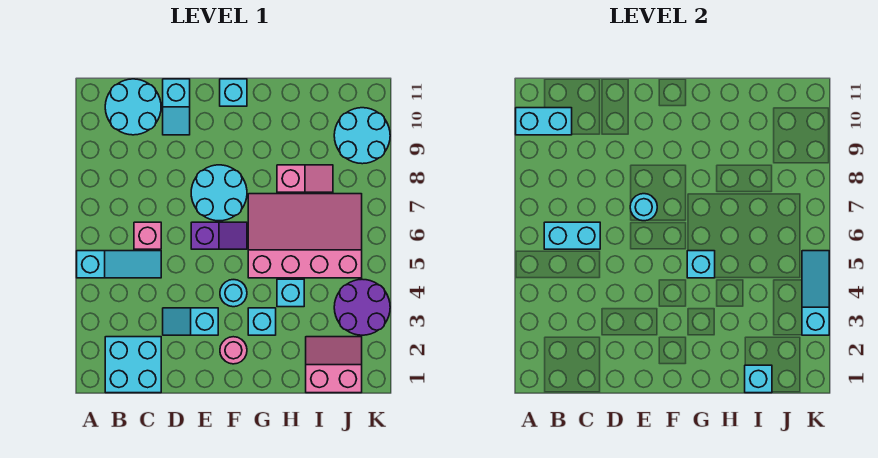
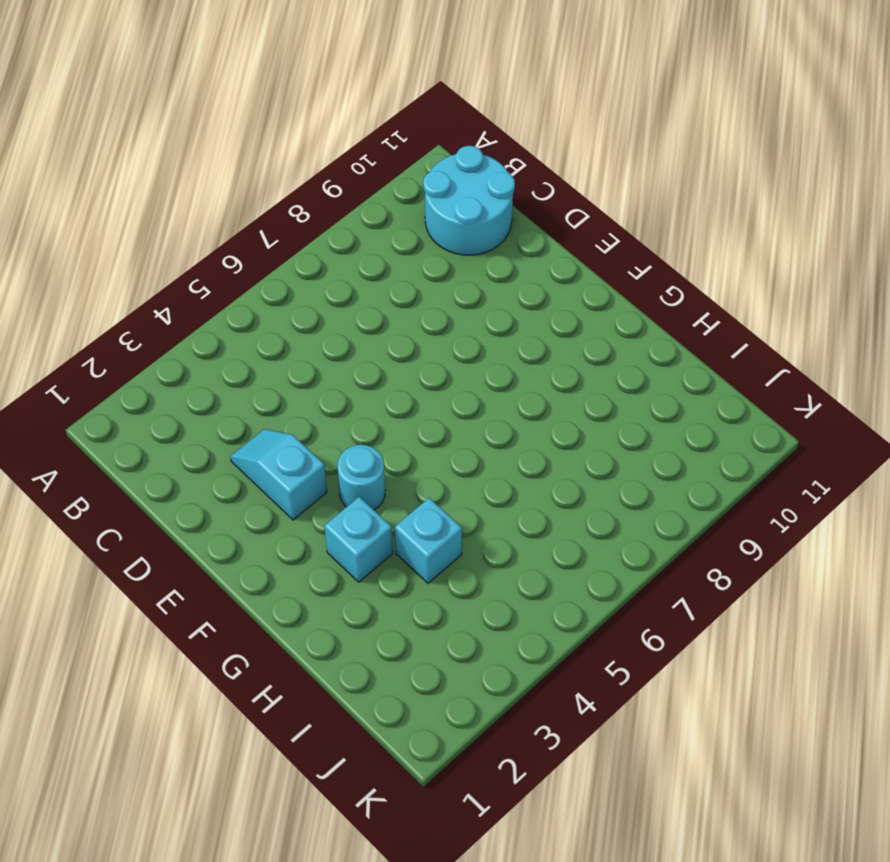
none -> cyan 1x3 slope [77,251,161,278]
none -> cyan 2x2 brick [105,337,161,393]
none -> pink 1x1 brick [134,222,161,249]

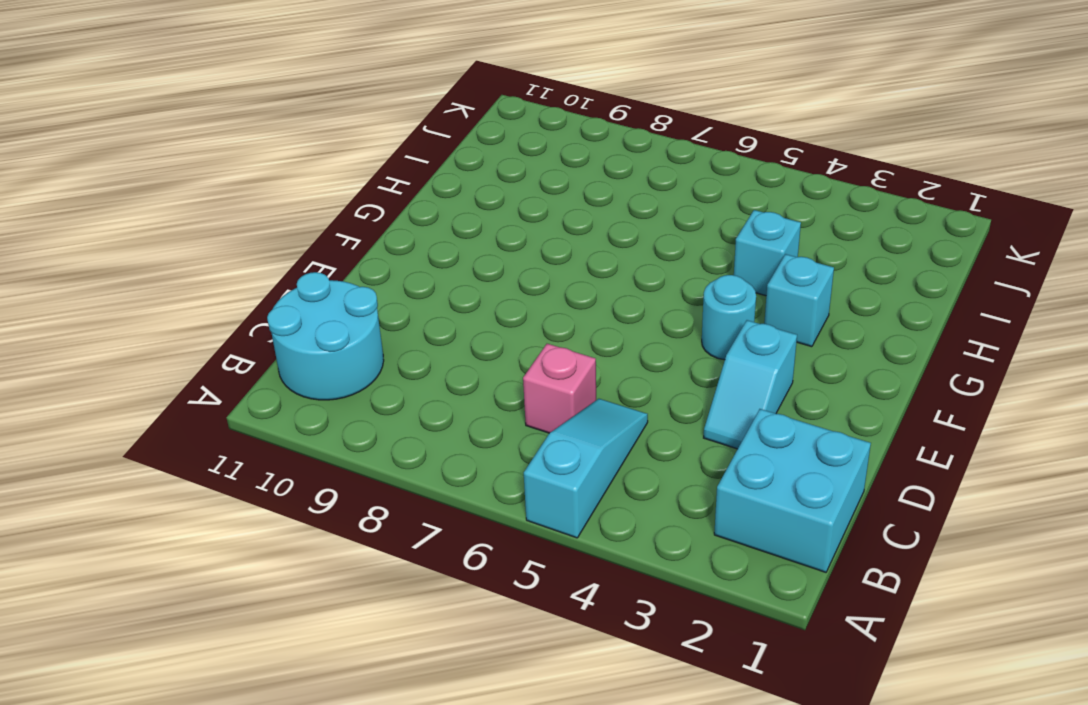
none -> cyan 1x2 slope [163,79,190,135]
none -> purple 1x2 slope [191,222,247,249]
none -> cyan 2x2 round brick [191,165,247,221]

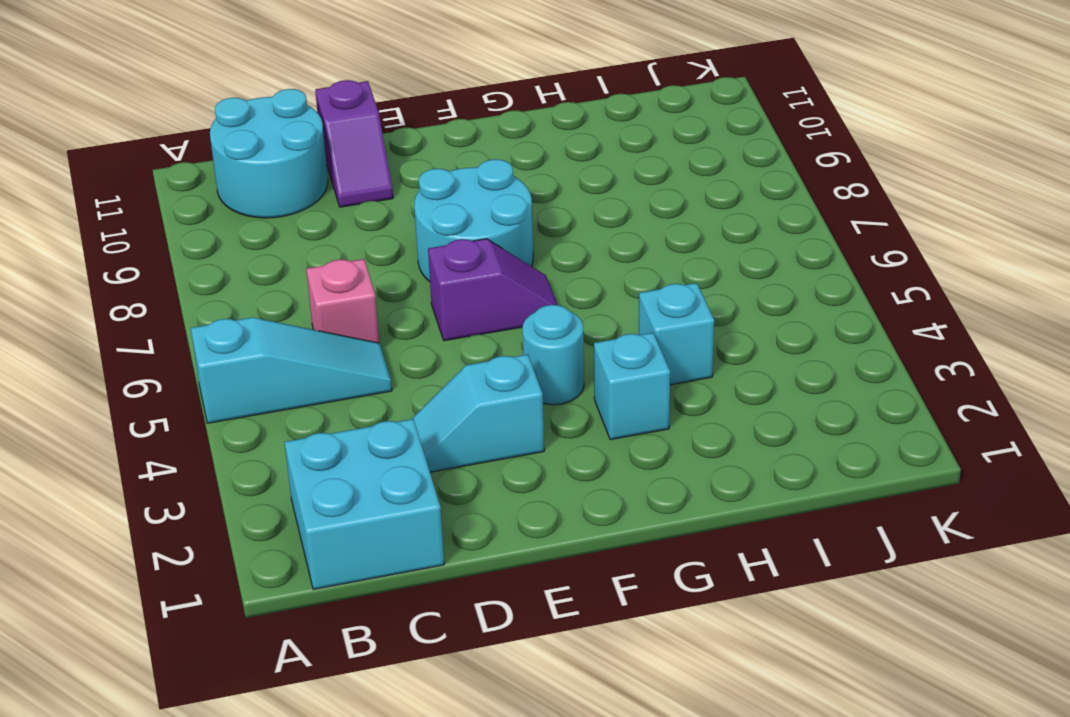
purple 1x2 slope [315,80,393,207] -> cyan 1x2 slope [163,79,190,135]
none -> pink 1x1 round brick [220,337,247,364]
none -> cyan 1x1 brick [220,79,247,106]
none -> pink 3x4 slope [248,194,362,278]

